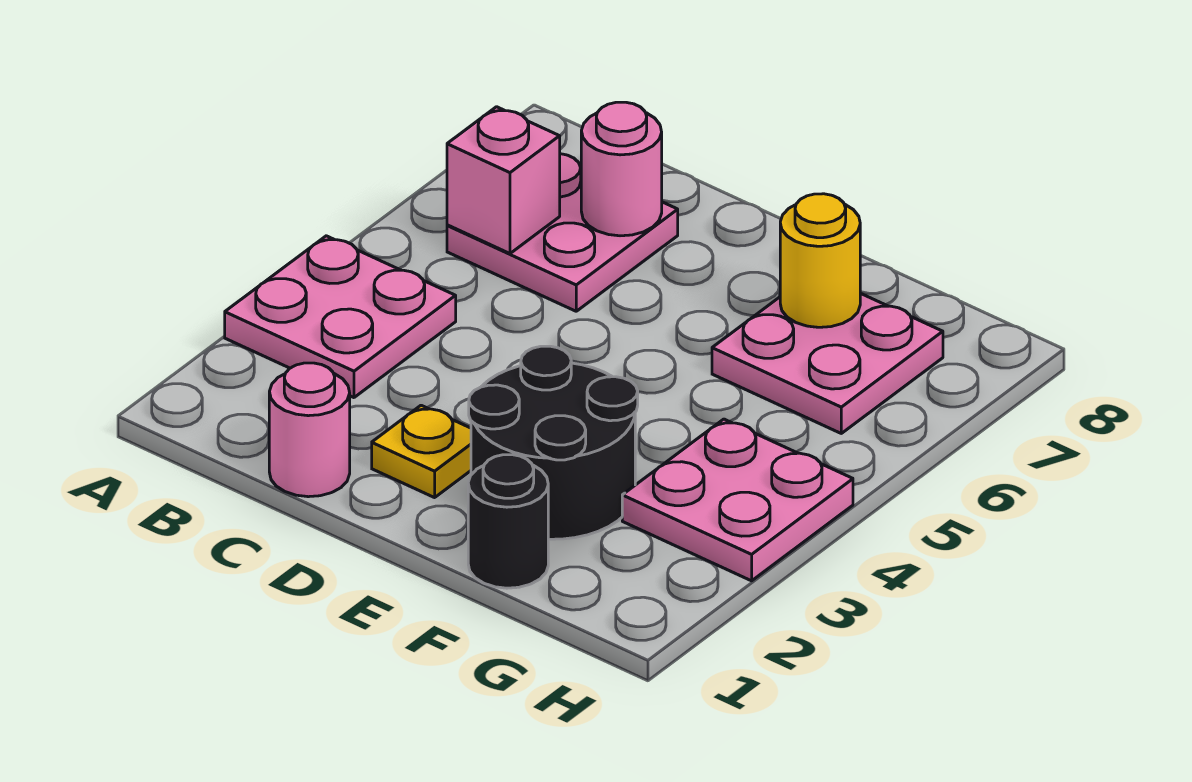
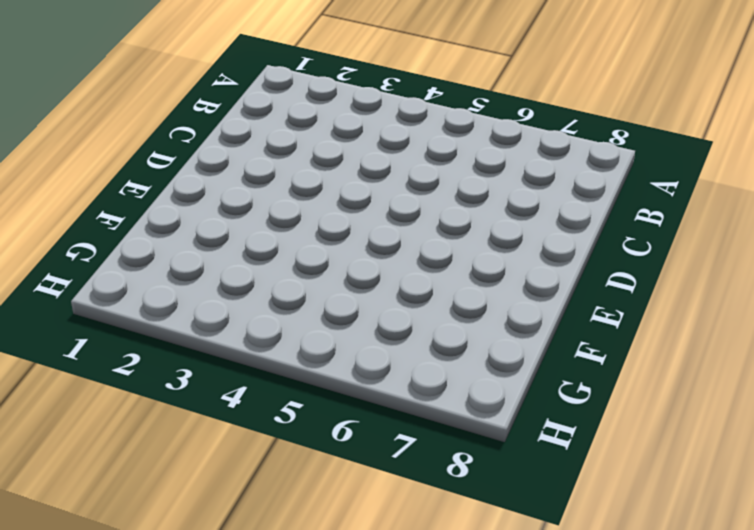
none -> pink 2x2 plate [225,236,456,398]
none -> pink 2x2 plate [447,154,678,311]

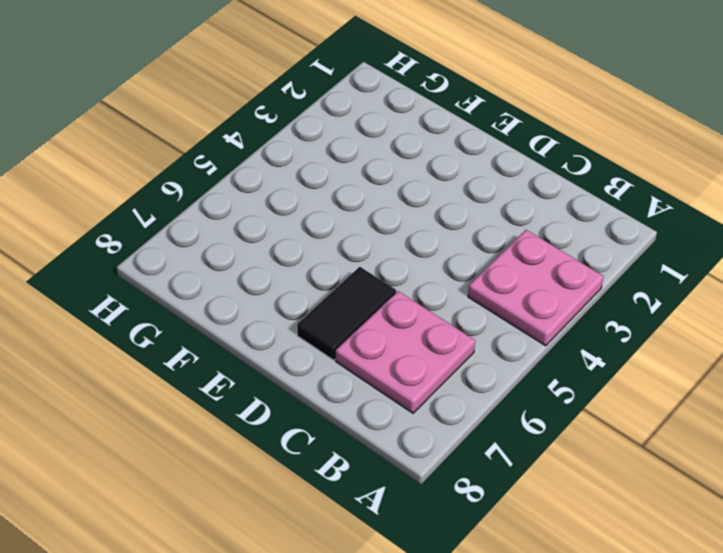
black 1x2 tile [297,267,396,360] -> none
none -> pink 1x1 round brick [269,363,350,497]
none -> yellow 1x1 plate [372,405,471,498]

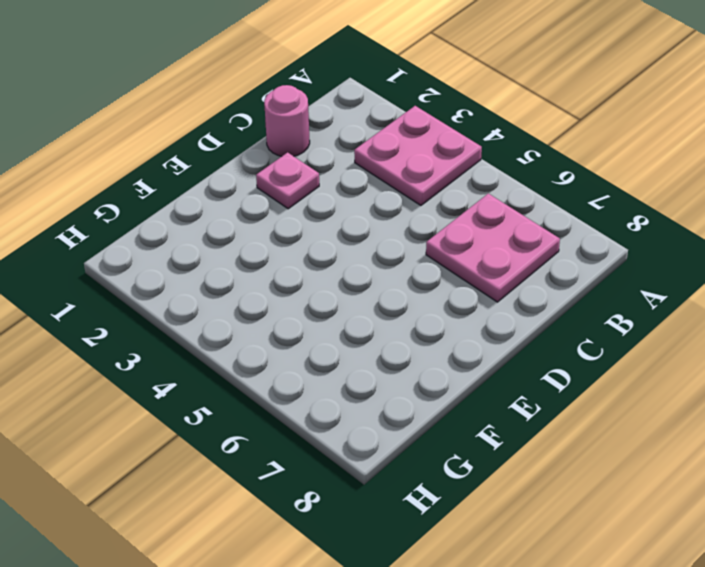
pink 1x1 plate [256,152,319,209] -> yellow 1x1 plate [372,405,471,498]
none -> black 2x2 round brick [469,346,638,539]
none -> black 1x1 round brick [468,455,548,588]

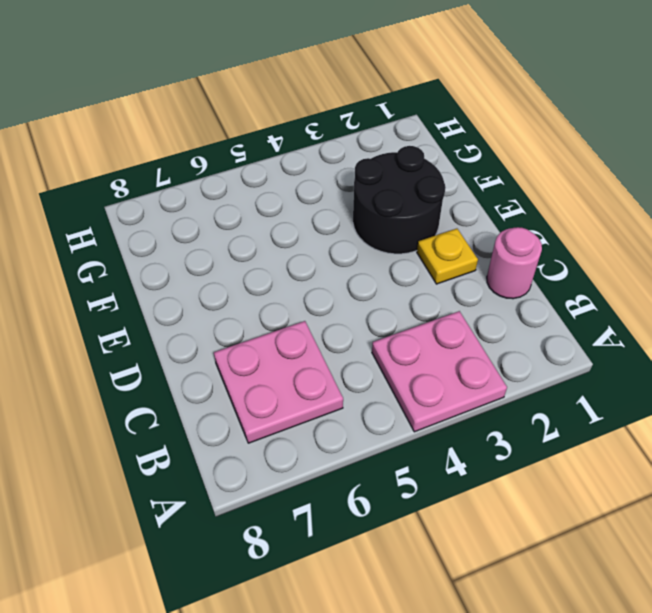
none -> black 1x1 round brick [468,455,548,588]
none -> pink 2x2 plate [712,293,943,433]

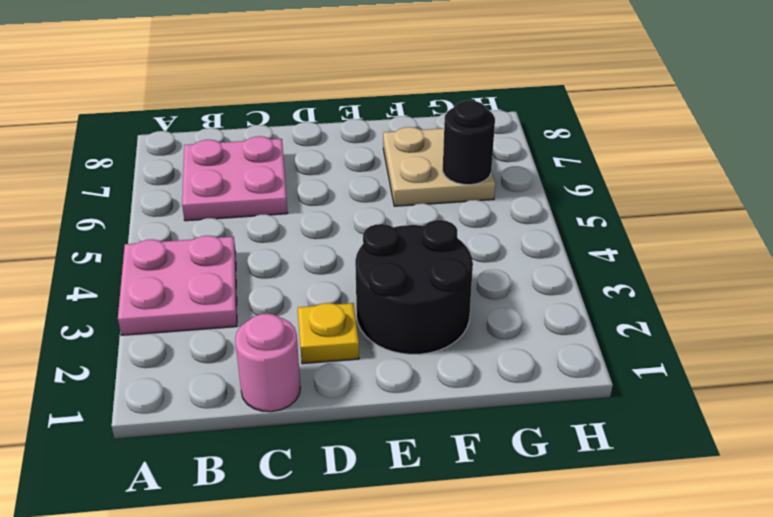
tan 2x2 plate [383,127,495,206] -> pink 2x2 plate [712,293,943,433]
black 1x1 round brick [443,100,495,185] -> black 1x1 round brick moved to [468,455,548,588]
none -> pink 2x2 plate [622,419,853,581]
none -> pink 1x1 brick [447,107,560,253]

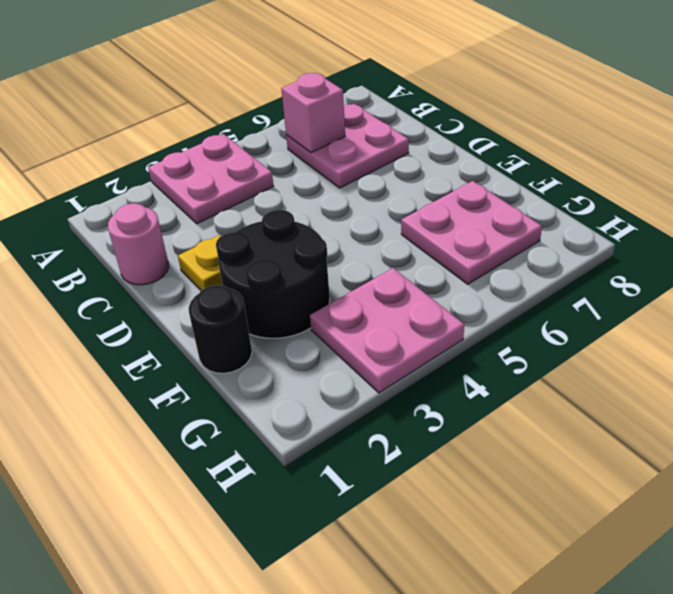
none -> pink 1x1 round brick [581,102,662,236]
none -> yellow 1x1 round brick [780,194,860,327]

